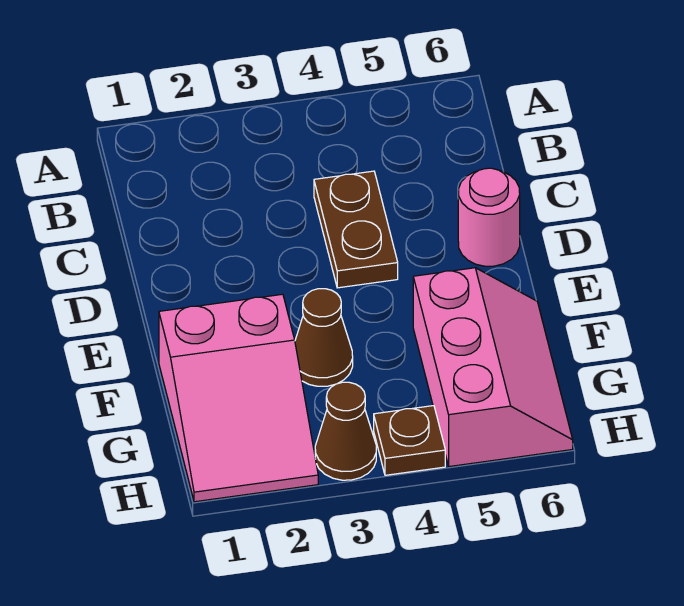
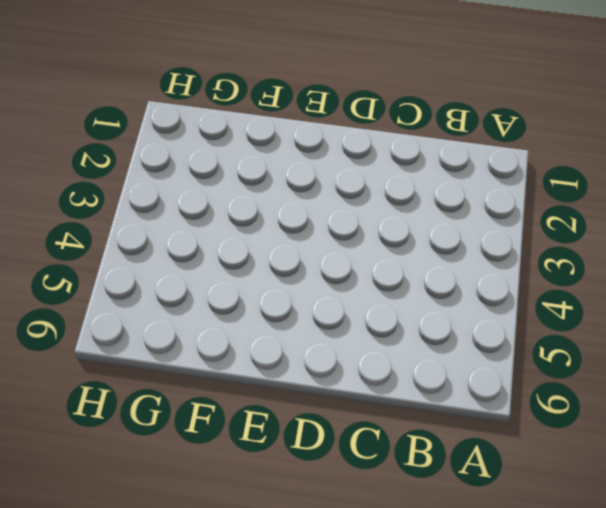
none -> brown 1x2 plate [314,171,398,288]
none -> pink 1x1 round brick [458,168,520,266]

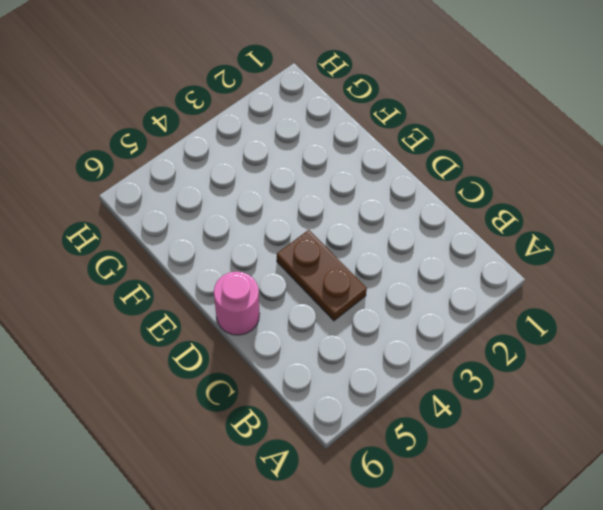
none -> pink 2x3 slope [159,294,318,502]
none -> brown 1x1 cone [295,289,353,386]

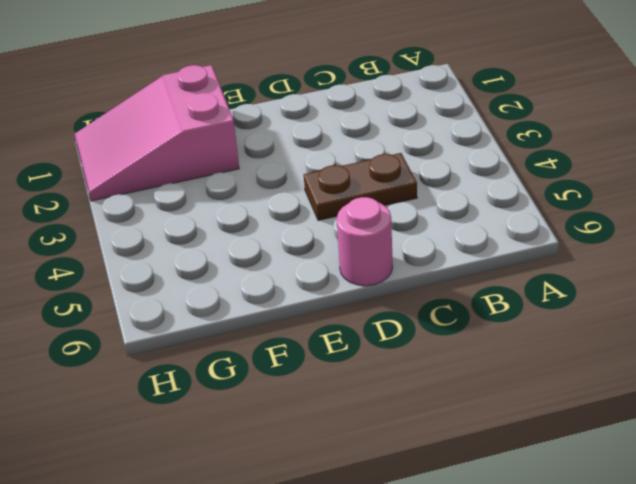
none -> brown 1x1 cone [295,289,353,386]
none -> pink 2x3 slope [413,268,573,467]

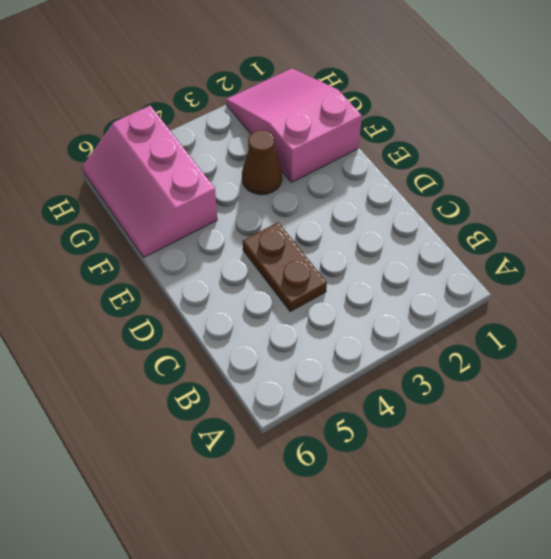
none -> pink 1x1 round brick [458,168,520,266]
none -> brown 1x1 cone [315,382,376,480]

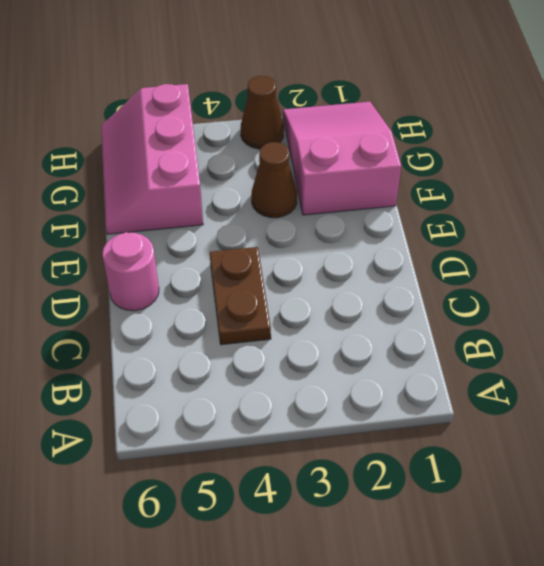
none -> brown 1x1 plate [374,406,445,475]

